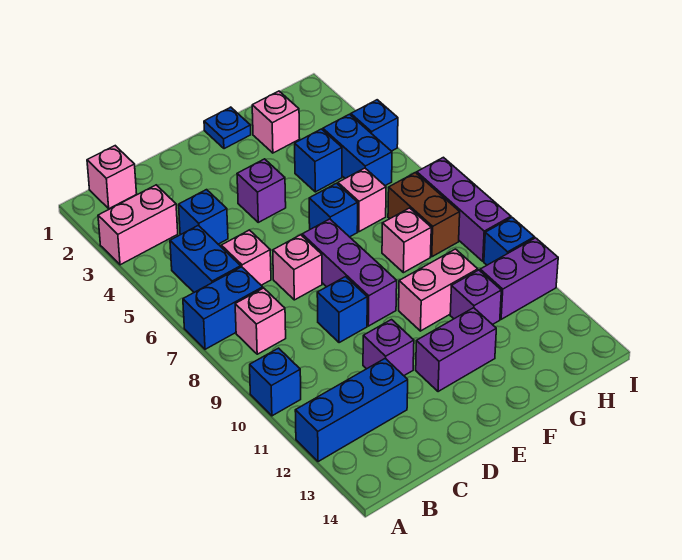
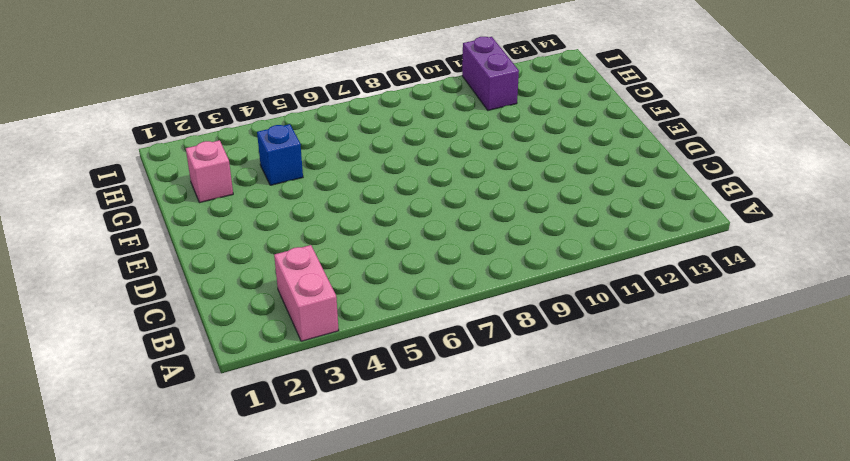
none -> blue 1x2 brick [183,267,263,349]
none -> blue 1x1 brick [250,348,301,416]
none -> blue 1x3 brick [295,358,408,462]

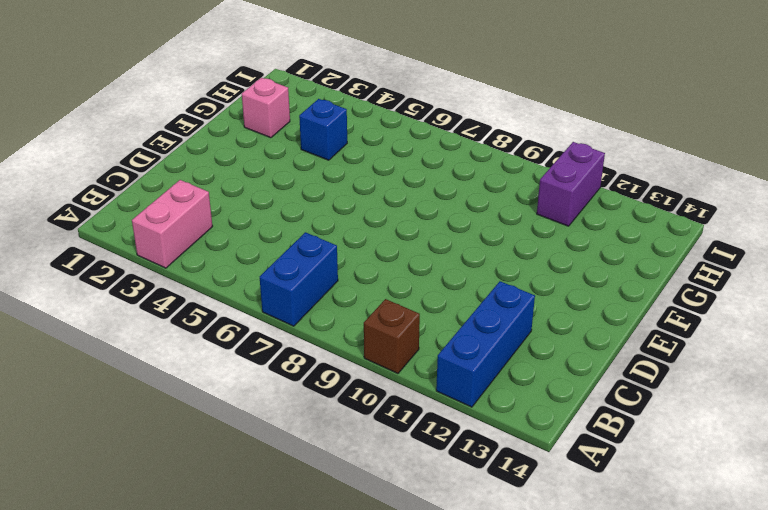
brown 1x1 brick [364,299,420,373] -> blue 1x1 brick [250,348,301,416]
none -> pink 1x1 brick [87,146,137,209]
none -> blue 1x2 brick [170,225,241,292]
none -> pink 1x1 brick [235,288,286,354]

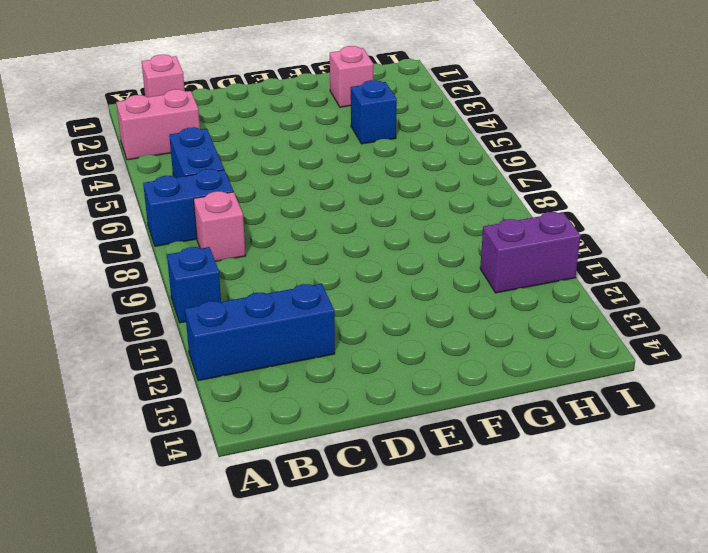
none -> blue 1x1 brick [179,190,228,244]
none -> pink 1x1 brick [221,230,271,285]
none -> pink 1x1 brick [273,235,322,300]

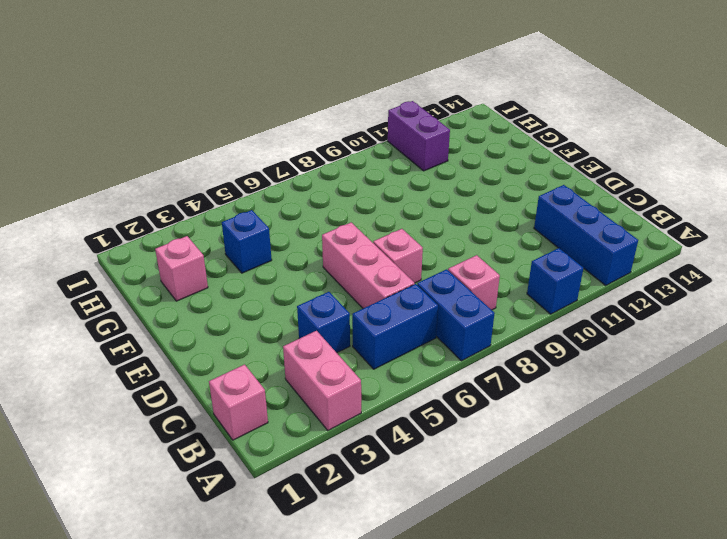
pink 1x3 brick [322,222,415,308] -> pink 1x1 brick [221,230,271,285]
none -> blue 1x1 brick [317,277,367,343]
none -> purple 1x1 brick [363,320,414,376]
none -> purple 1x1 brick [237,159,286,222]

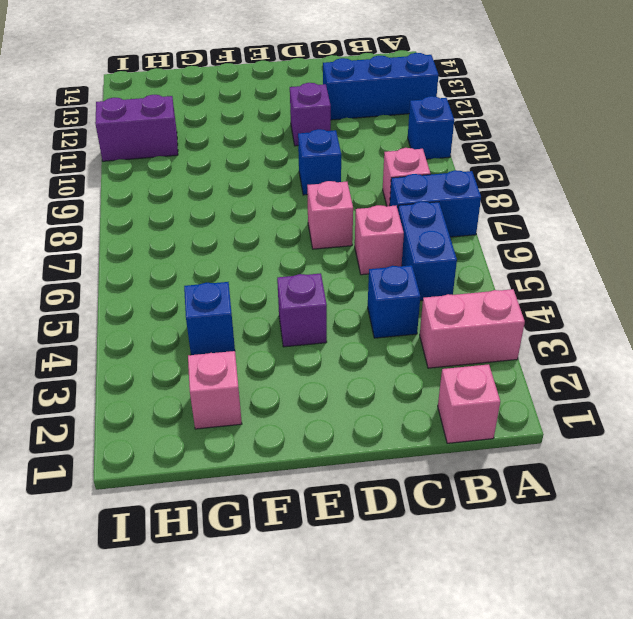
none -> purple 1x3 brick [302,219,397,326]
none -> purple 1x2 brick [416,308,496,392]
none -> blue 1x1 plate [204,107,251,149]

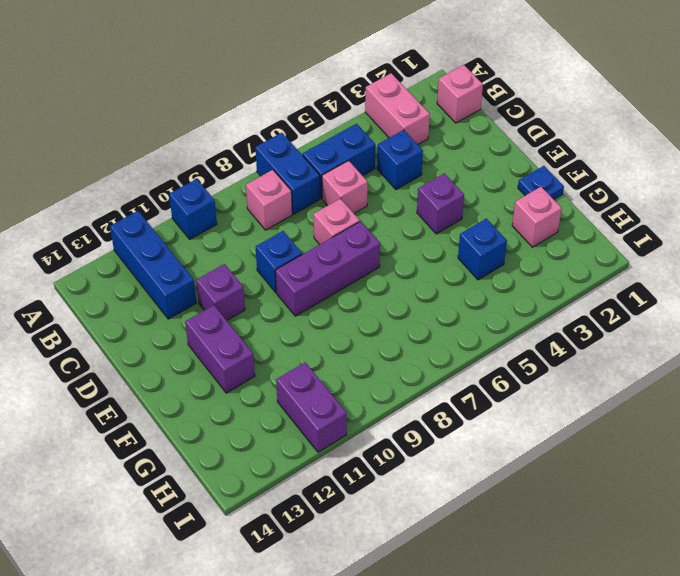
none -> blue 1x1 brick [309,183,358,237]
none -> pink 1x2 brick [399,249,478,331]
none -> pink 1x1 brick [338,168,386,232]

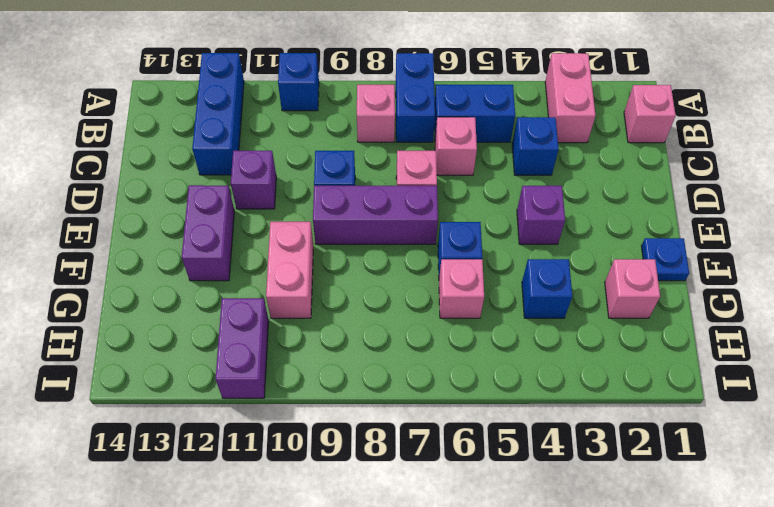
none -> pink 1x1 brick [382,208,431,273]
none -> purple 1x1 brick [450,270,501,325]
none -> blue 1x2 brick [323,114,392,186]

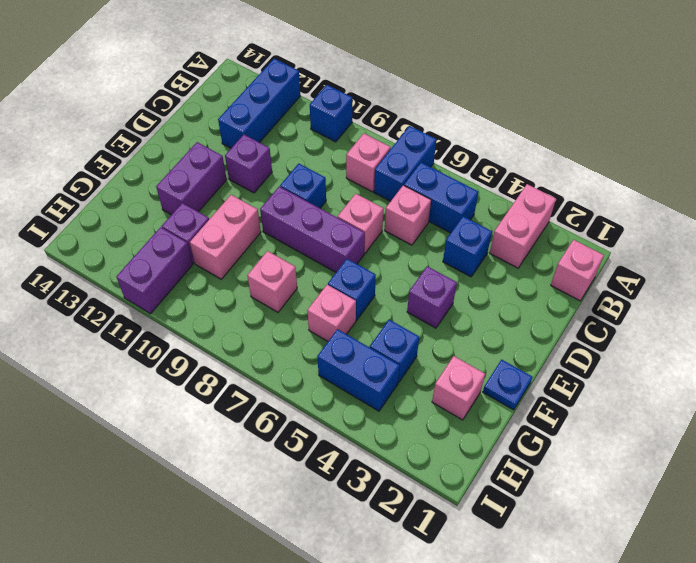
none -> brown 1x2 brick [388,172,460,257]
none -> blue 1x1 brick [351,100,398,151]
none -> purple 1x3 brick [417,157,511,261]

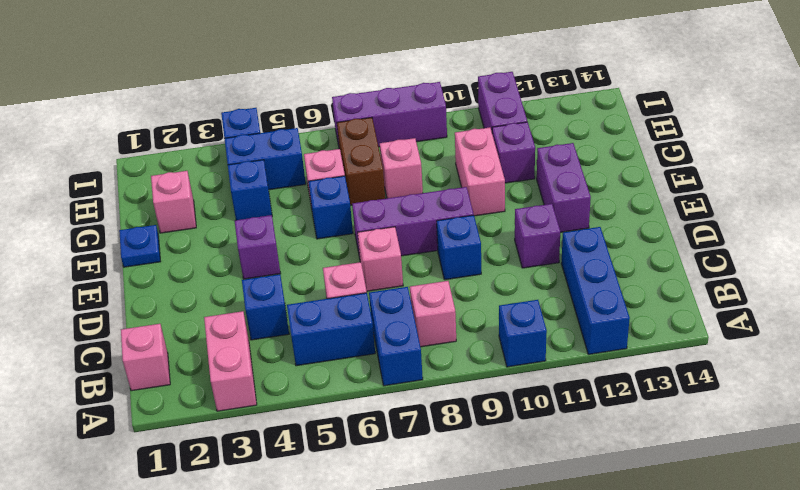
brown 1x2 brick [337,117,385,206] -> brown 1x2 brick turned to [388,172,460,257]
none -> blue 1x1 brick [484,218,534,265]

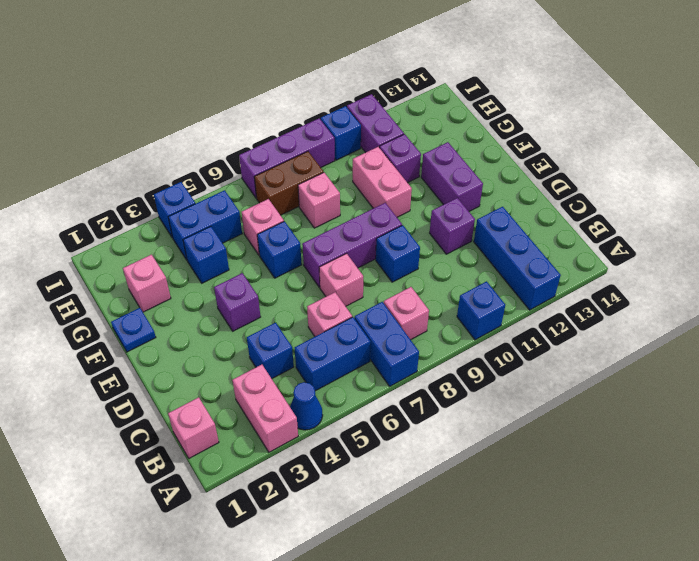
blue 1x1 cone [290,382,323,430] -> none

